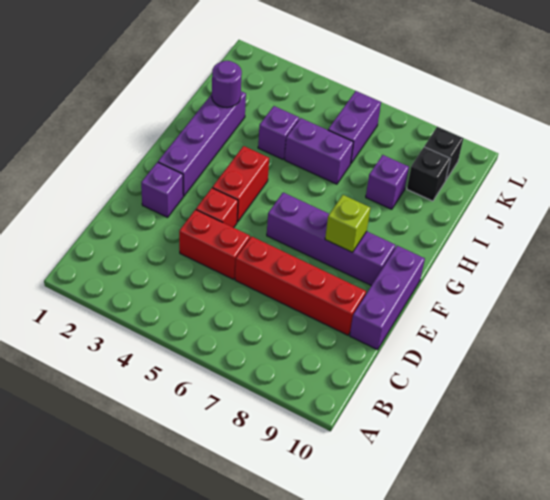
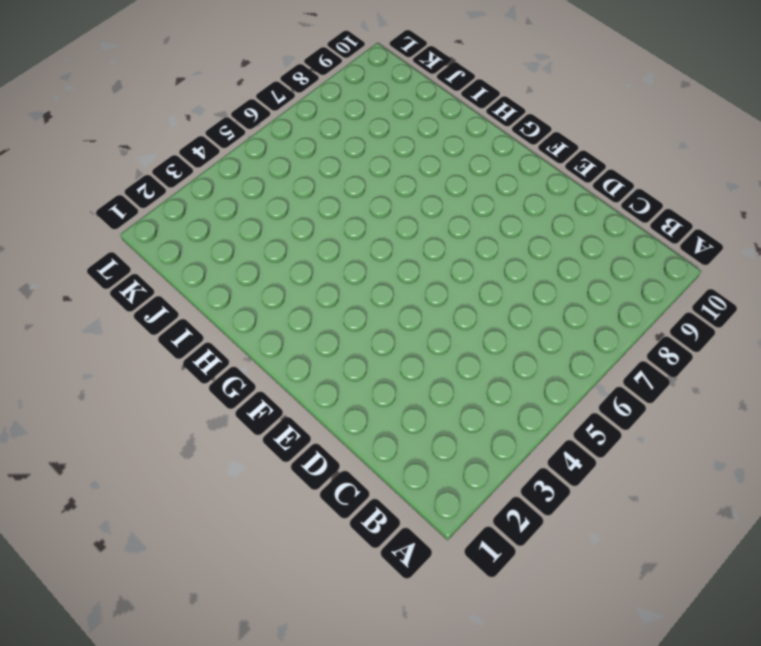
none -> red 1x2 brick [179,210,250,279]
none -> red 1x4 brick [235,236,366,335]
none -> purple 1x3 brick [350,246,425,350]

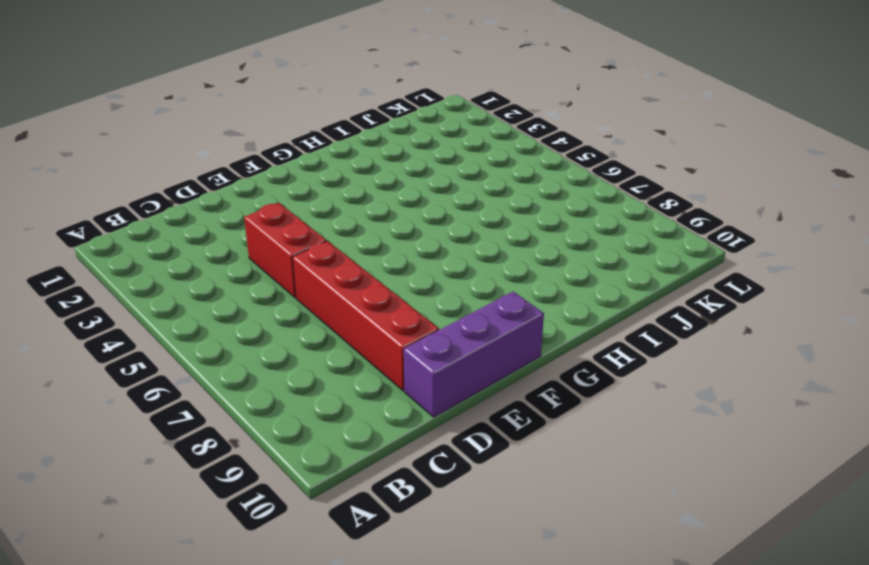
none -> purple 1x1 brick [141,162,183,217]
none -> red 1x1 brick [196,188,238,228]
none -> purple 1x4 brick [158,91,246,196]

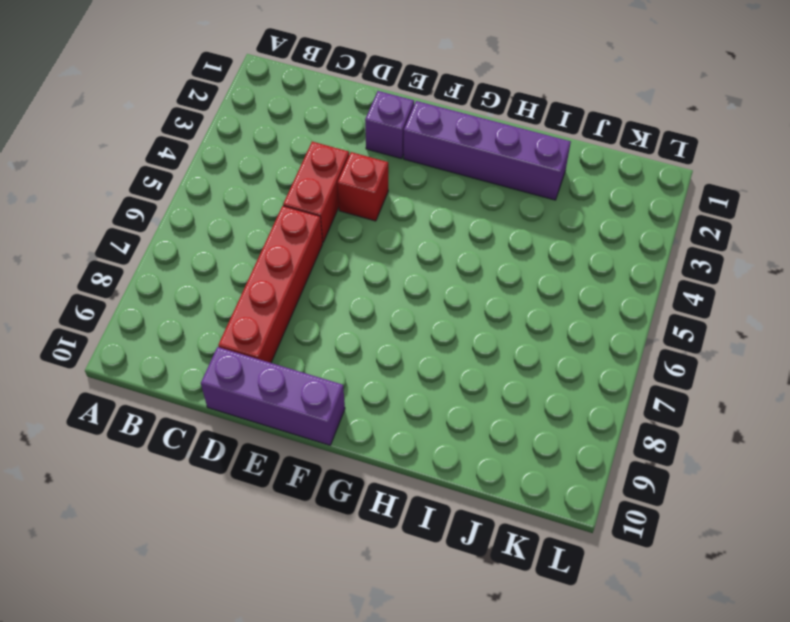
none -> red 1x2 brick [212,146,269,222]
none -> purple 1x4 brick [267,192,395,286]
none -> purple 1x1 brick [258,106,299,159]

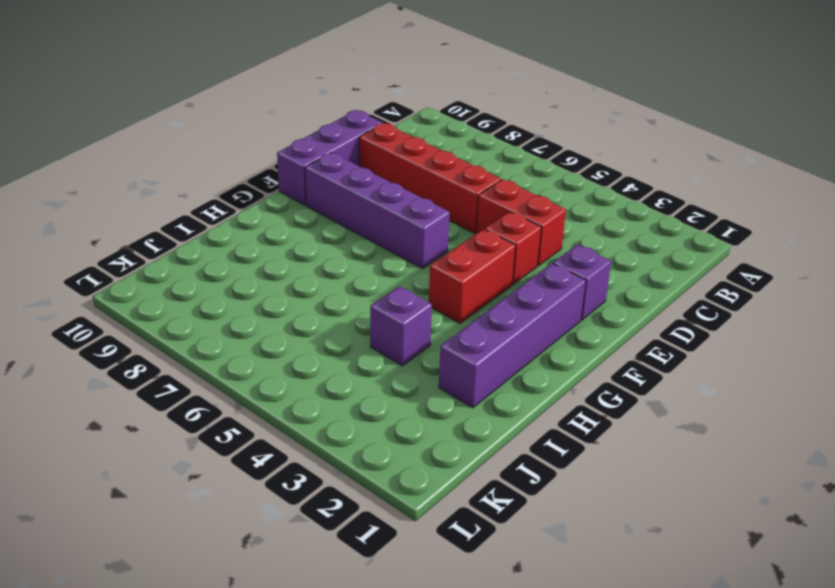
none -> purple 1x2 brick [285,118,353,184]
none -> purple 1x1 brick [366,155,409,209]
none -> purple 1x2 brick [328,91,381,163]

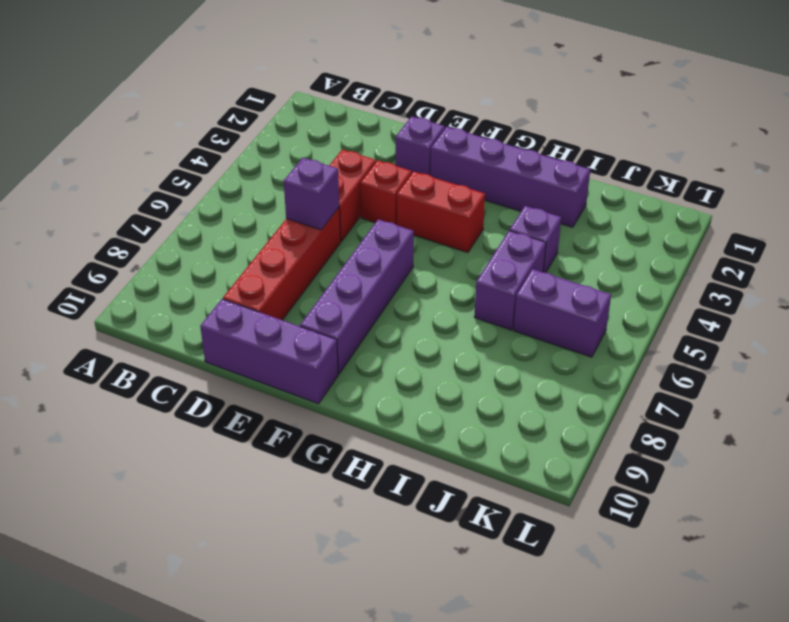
purple 1x1 brick [284,158,339,230] -> purple 1x1 brick moved to [366,155,409,209]
none -> black 1x1 brick [407,147,450,201]
none -> black 1x1 brick [424,127,463,180]
none -> lime 1x1 brick [325,195,370,252]

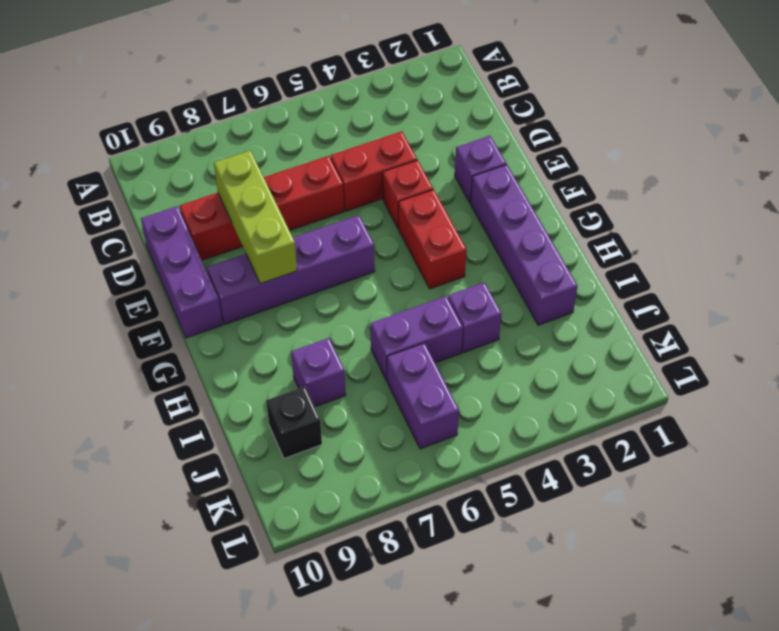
lime 1x3 brick [214,151,297,284] -> lime 1x1 brick [325,195,370,252]
none -> black 1x1 brick [424,127,463,180]
none -> purple 1x1 round brick [212,61,242,108]

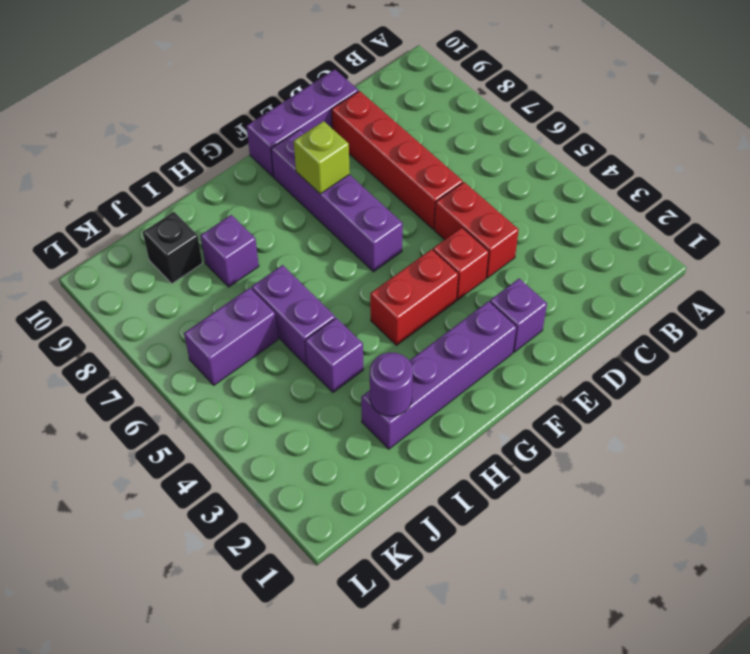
none -> black 1x1 brick [424,127,463,180]

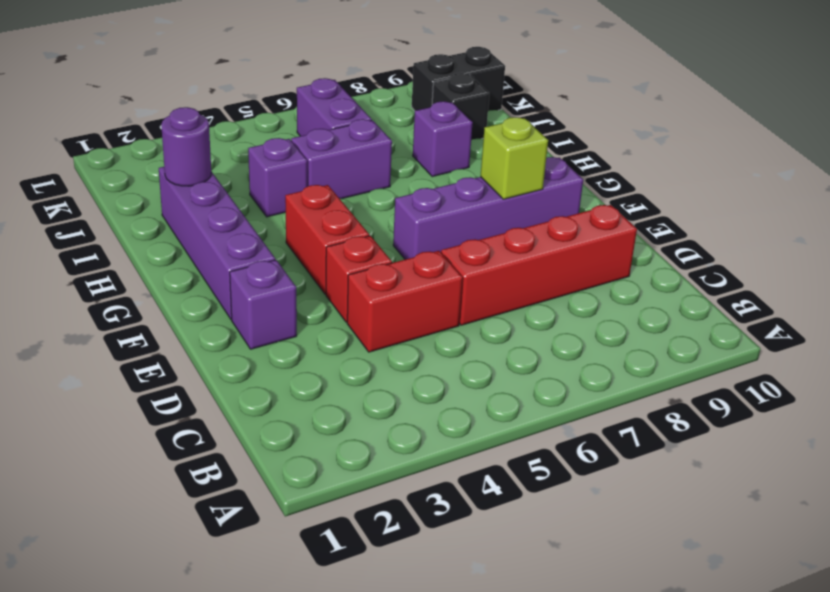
black 1x2 brick [412,47,505,111] -> black 1x1 brick [424,127,463,180]
none -> purple 1x3 brick [350,246,425,350]

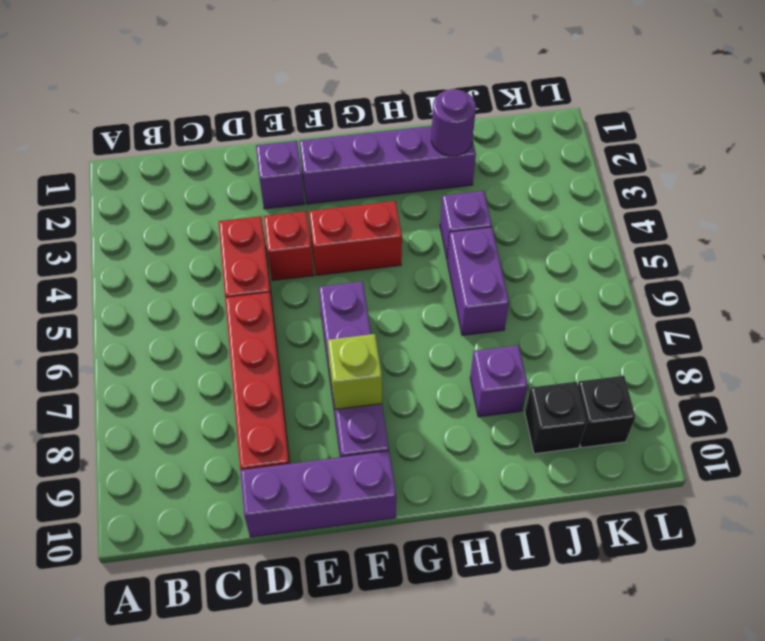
none -> purple 1x2 brick [328,91,381,163]

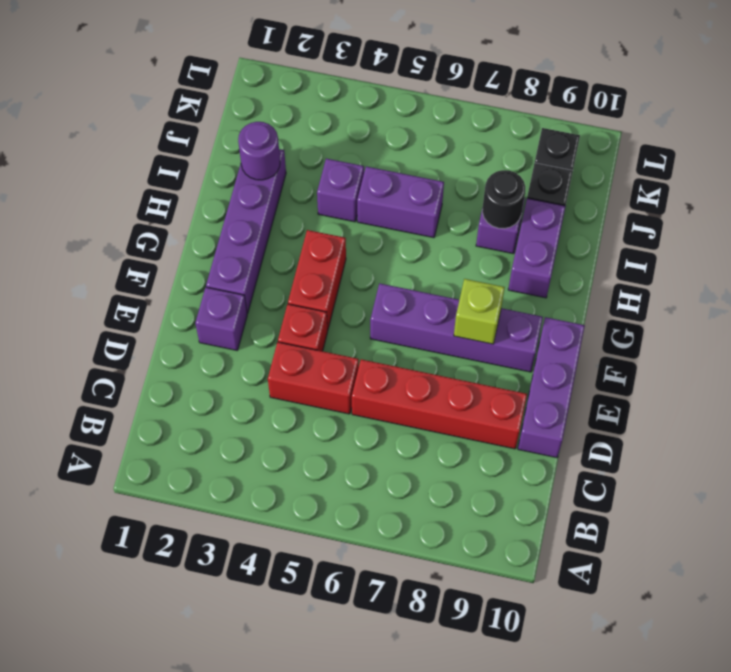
purple 1x2 brick [508,198,566,298] -> purple 1x2 brick moved to [328,91,381,163]
black 1x1 round brick [482,170,525,229] -> none

